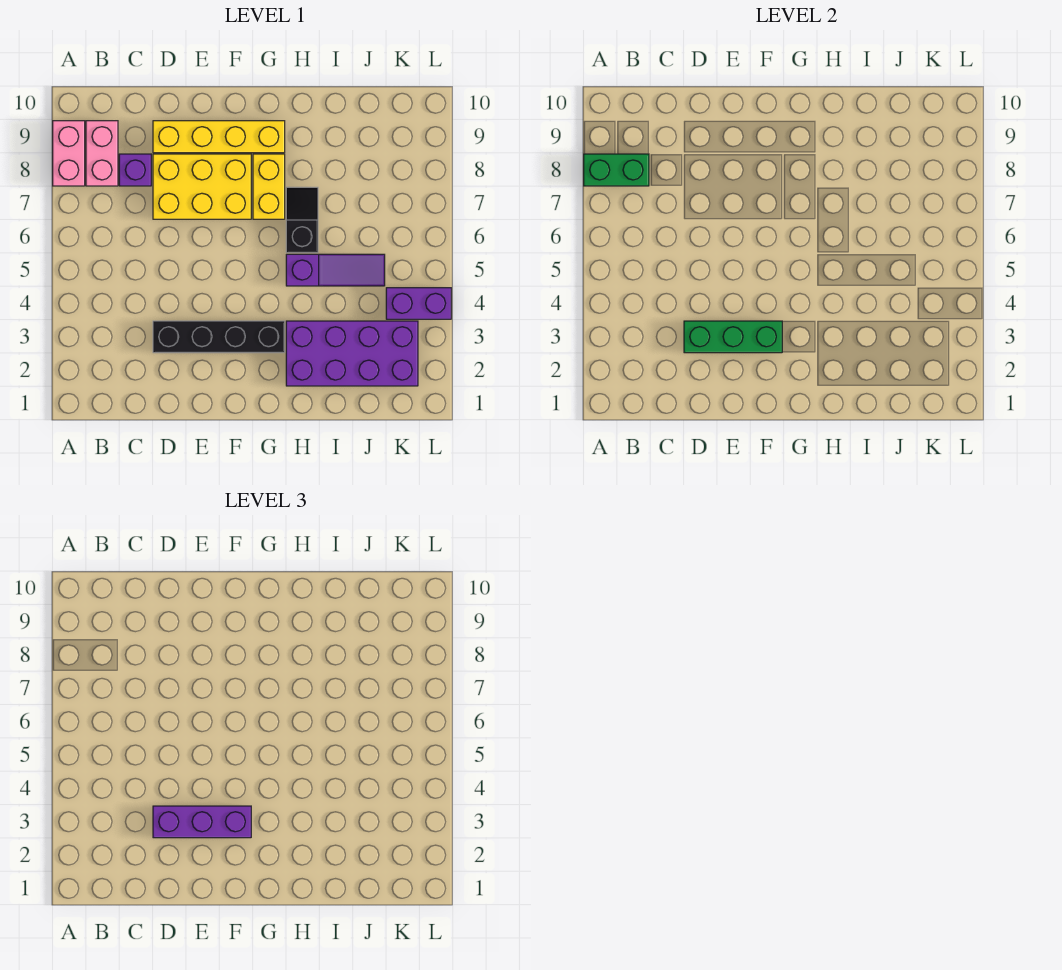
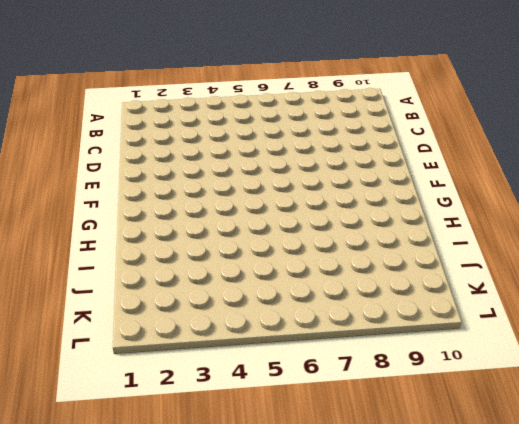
none -> pink 1x2 brick [53,121,85,186]
none -> pink 1x2 brick [86,121,118,186]
none -> purple 1x1 brick [119,154,151,186]

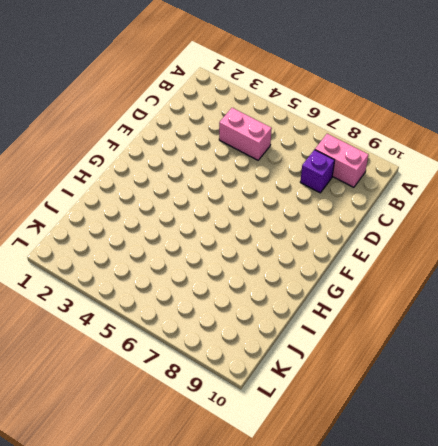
pink 1x2 brick [219,108,272,160] -> pink 1x2 brick moved to [53,121,85,186]
none -> black 1x4 brick [153,321,285,353]
none -> yellow 2x3 brick [153,154,251,219]
none -> yellow 1x4 brick [153,121,285,153]

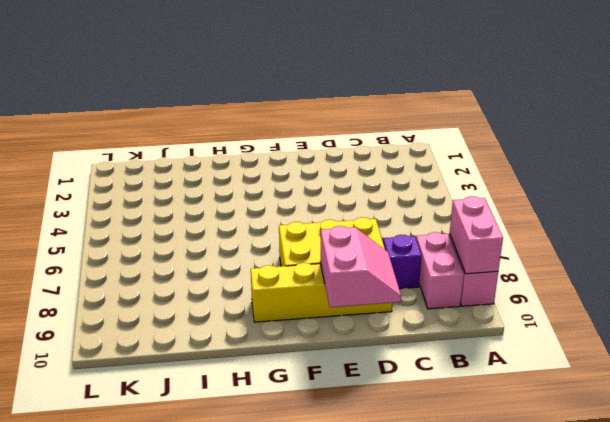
pink 1x2 brick [450,196,503,274] -> green 1x2 brick [584,154,649,186]
pink 2x2 slope [320,226,401,307] -> none
none -> black 1x4 brick [153,321,285,353]
none -> yellow 1x2 brick [253,154,285,219]
none -> purple 2x4 brick [286,321,418,386]

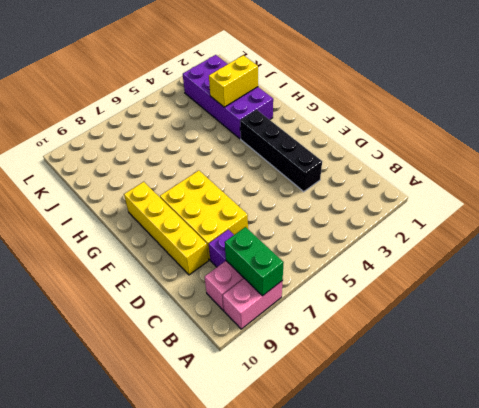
yellow 1x2 brick [209,55,258,107] -> yellow 1x2 brick moved to [253,154,285,219]
none -> purple 1x3 slope [286,254,385,286]
none -> black 1x2 slope [286,187,318,253]
none -> purple 1x2 brick [386,288,451,319]

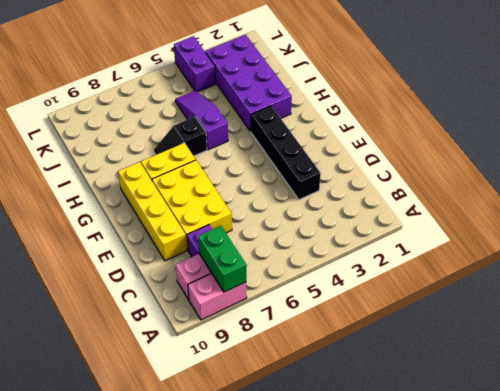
none -> green 1x3 brick [684,321,782,353]
none -> purple 1x3 brick [153,806,251,838]

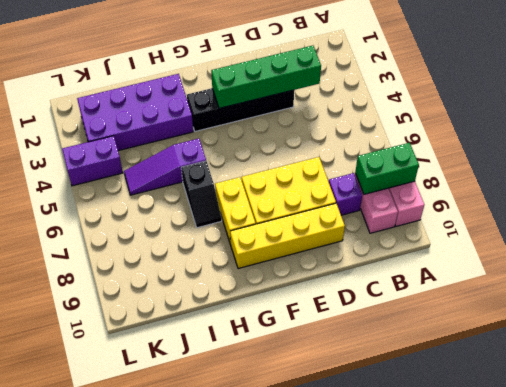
green 1x4 brick [211,46,321,108] -> green 1x3 brick [684,321,782,353]
none -> purple 1x3 brick [153,806,251,838]

